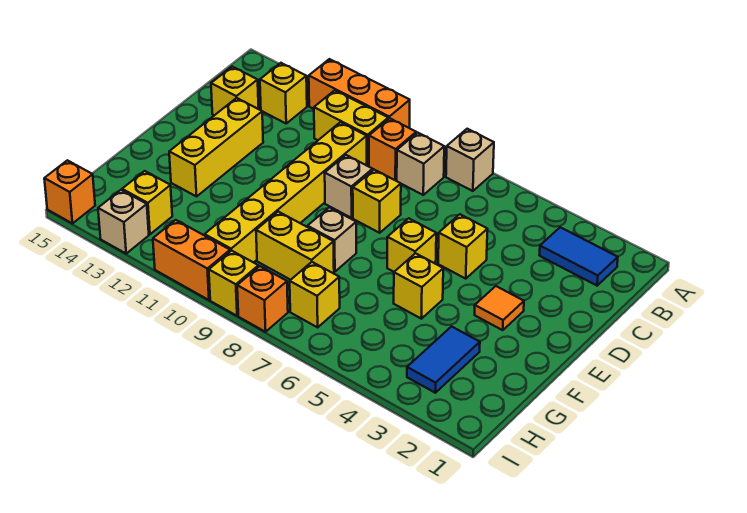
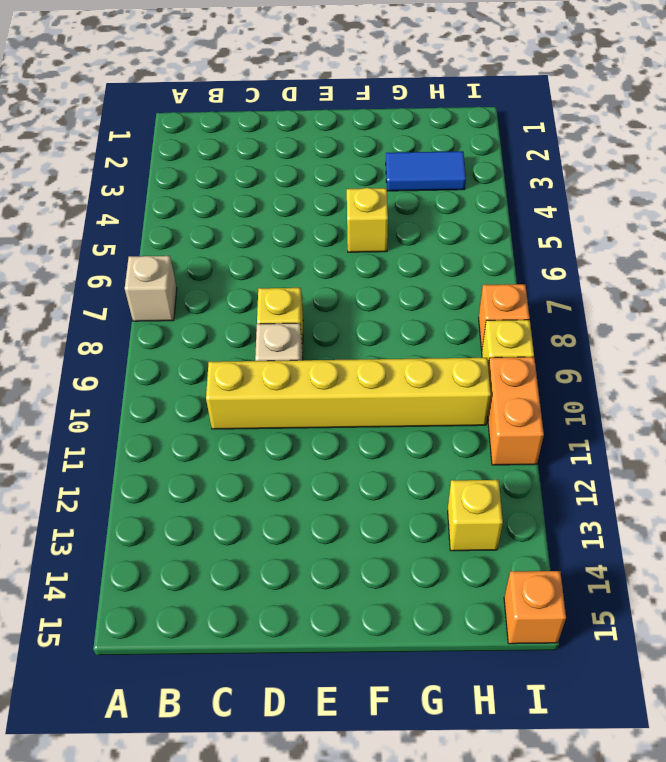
none -> orange 1x3 brick [309,59,410,128]
none -> blue 1x2 tile [540,227,618,286]
none -> tan 1x1 brick [397,133,444,195]

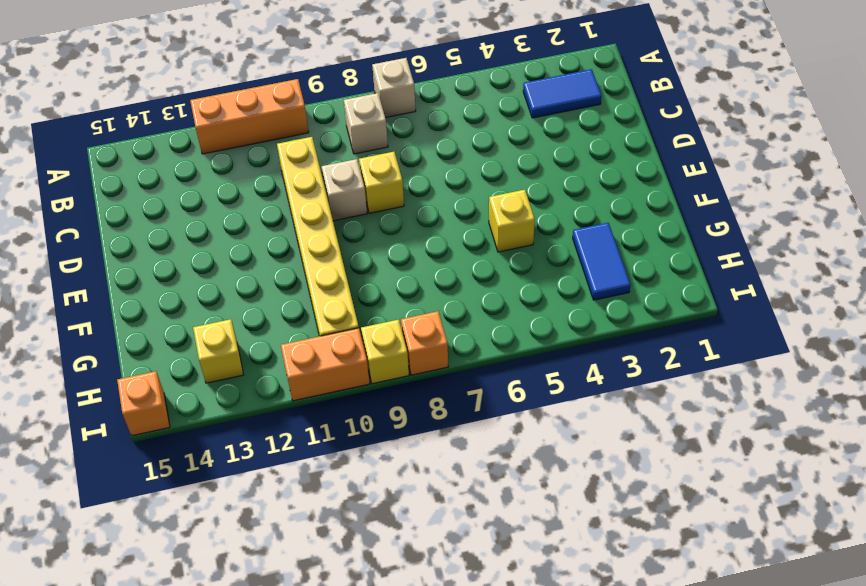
none -> orange 1x1 brick [369,118,416,180]
none -> yellow 1x2 brick [314,90,388,166]
none -> yellow 1x1 brick [260,63,307,123]

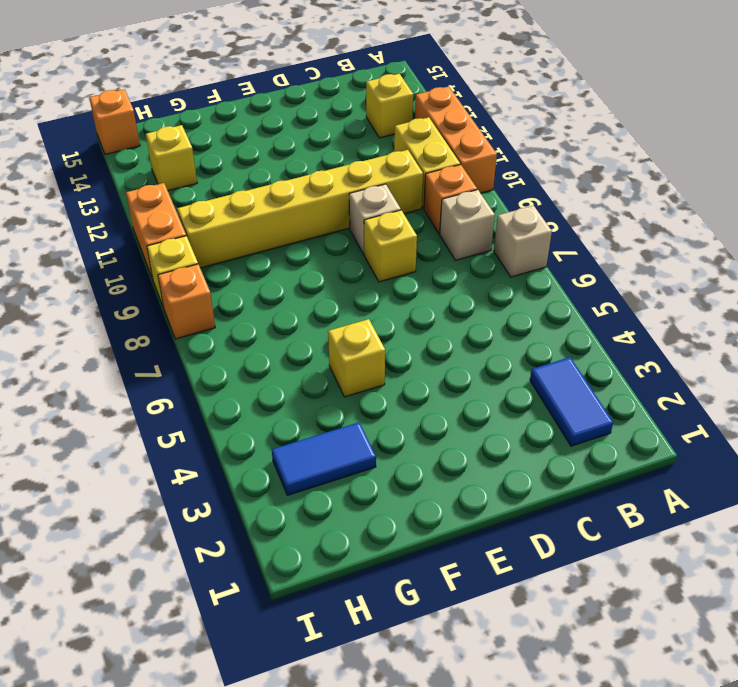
none -> yellow 1x1 brick [211,67,259,115]
none -> yellow 1x1 brick [438,214,488,279]
none -> yellow 1x3 brick [169,98,263,196]

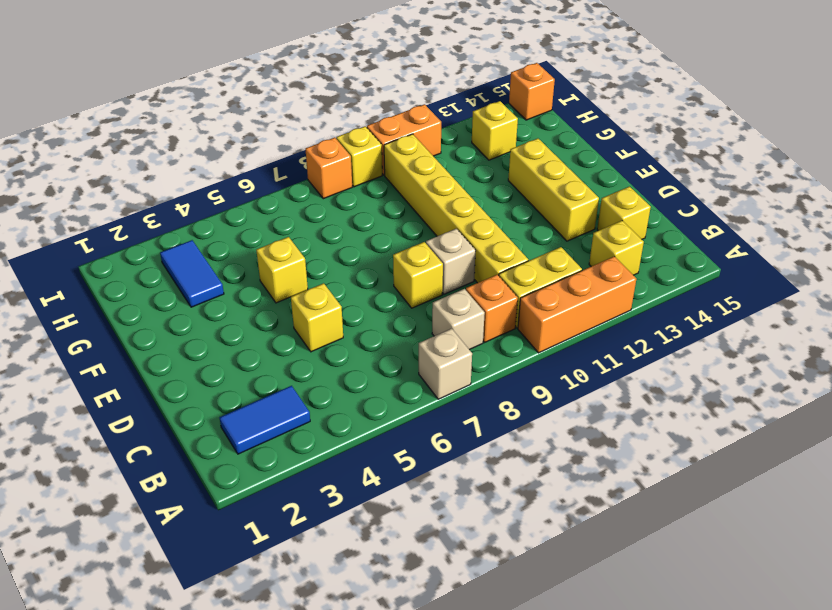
none -> orange 1x1 tile [475,286,524,330]
none -> yellow 1x1 brick [387,218,436,272]
none -> tan 1x1 brick [307,207,356,272]

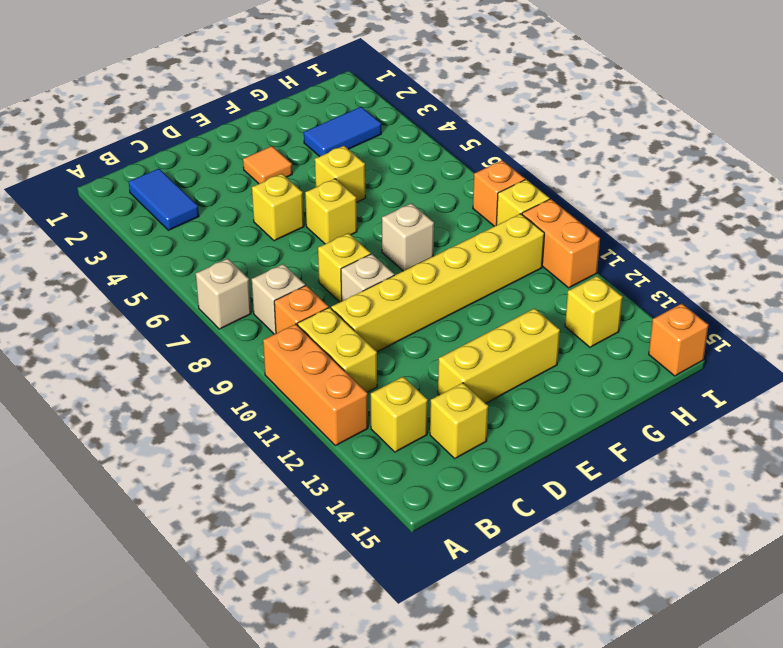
none -> yellow 1x2 brick [256,212,334,280]
none -> yellow 1x1 brick [290,262,340,327]
none -> tan 1x1 brick [98,190,149,253]

